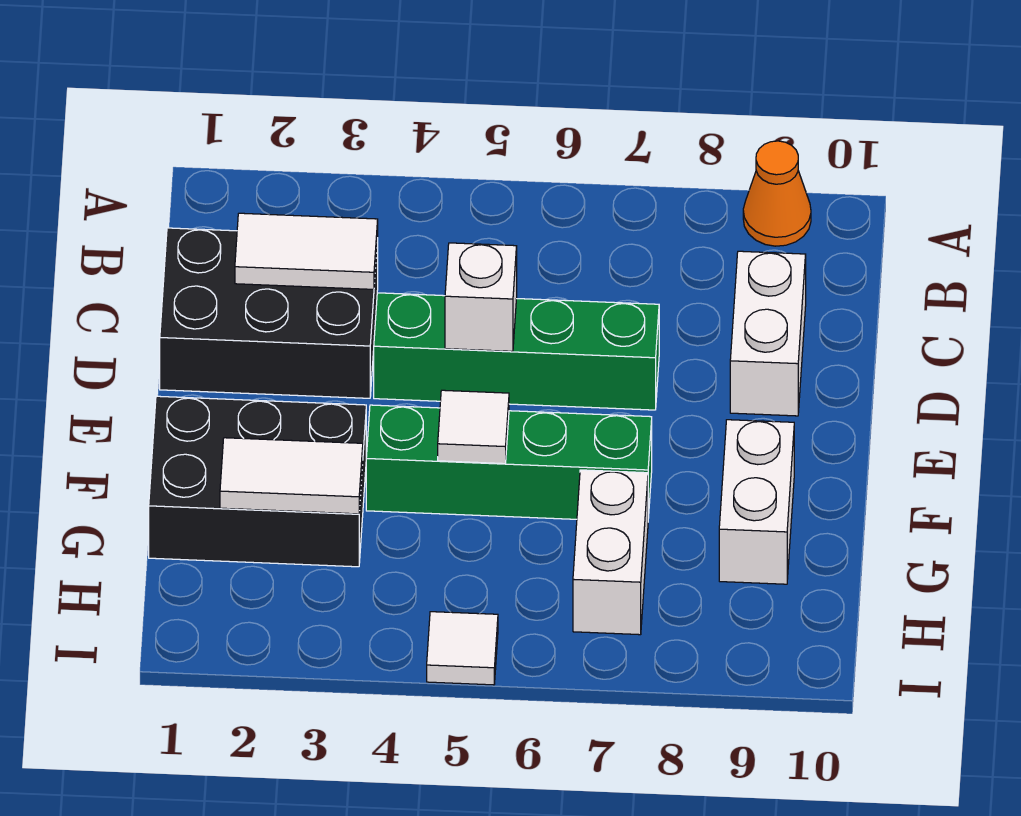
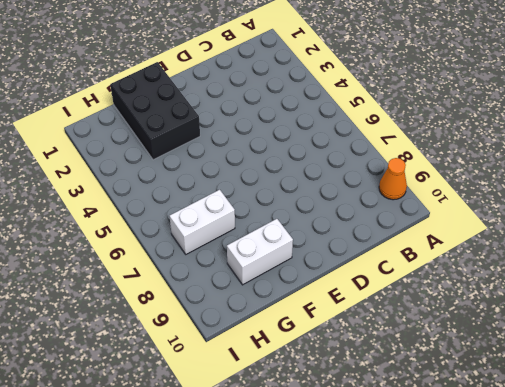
none -> black 2x3 brick [160,228,378,398]
none -> white 1x2 brick [730,251,806,416]
none -> green 1x4 brick [374,293,659,410]

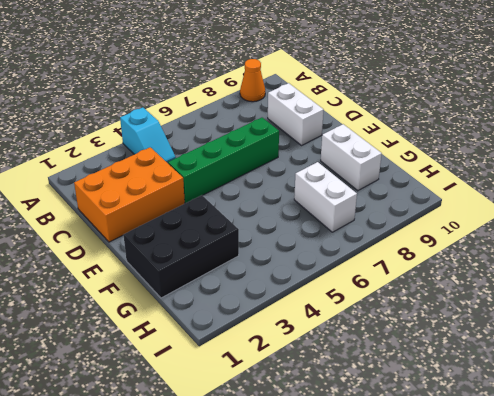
cyan 1x2 slope [120,107,176,163] -> none
orange 2x3 brick [74,147,185,242] -> black 2x3 brick [160,228,378,398]
none -> green 1x4 brick [366,405,652,519]
none -> white 1x1 tile [427,612,498,685]
none -> white 1x2 tile [235,213,378,289]

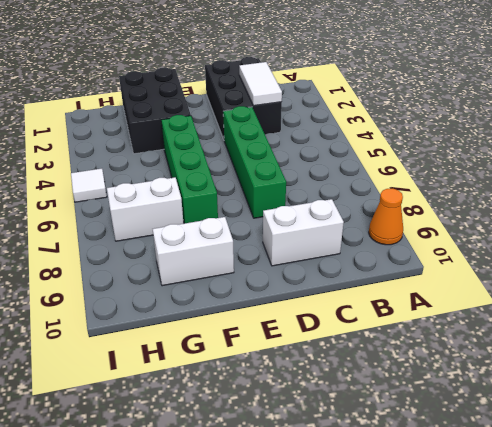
none -> white 1x1 brick [445,243,517,351]
none -> white 1x1 tile [438,390,509,464]
none -> white 1x2 tile [220,438,363,514]

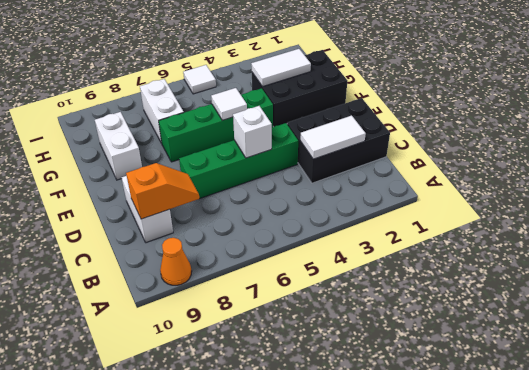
orange 1x2 slope [126,163,199,219] -> none

